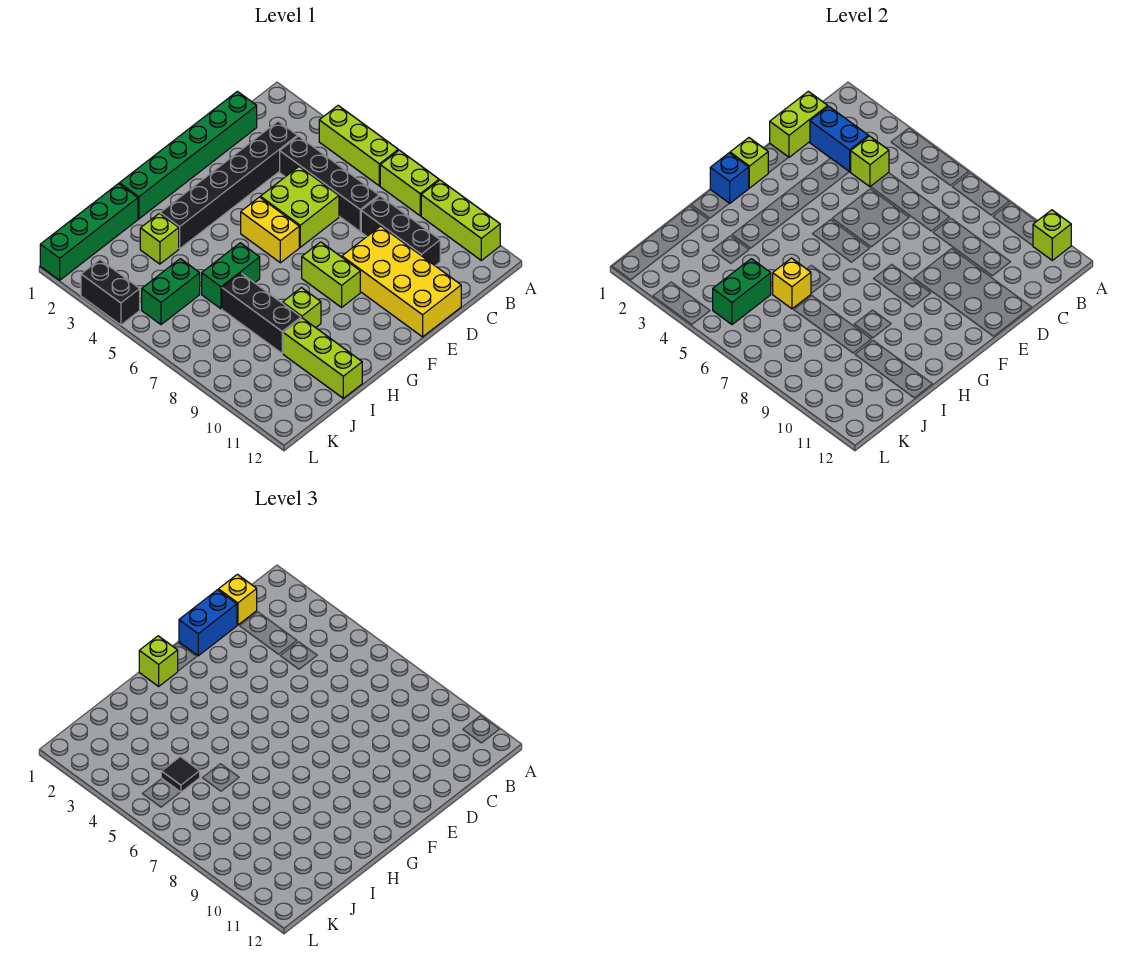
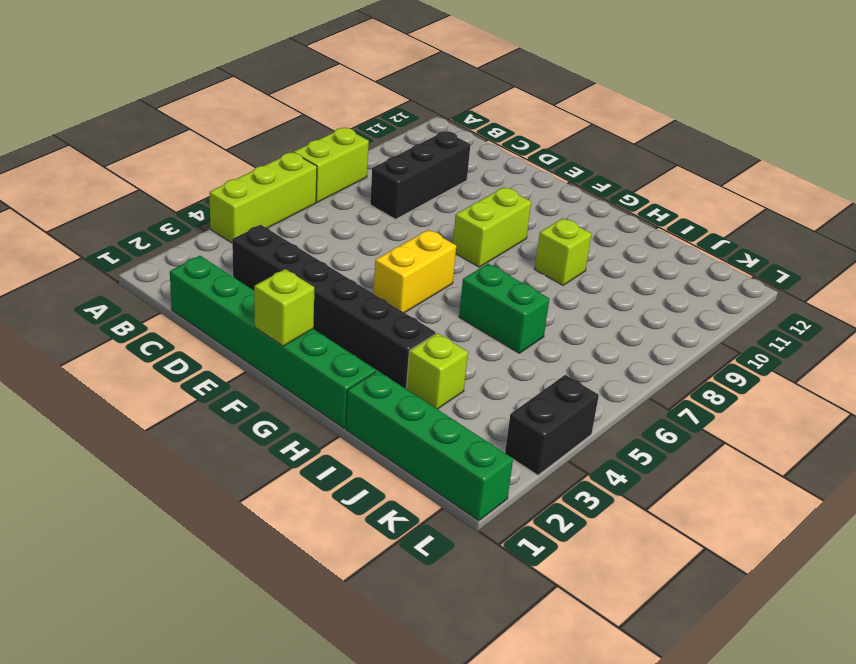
none -> lime 1x3 brick [421,180,500,260]
none -> black 1x4 brick [280,136,379,231]
none -> lime 2x2 brick [260,167,339,247]
none -> yellow 2x4 brick [342,226,461,337]

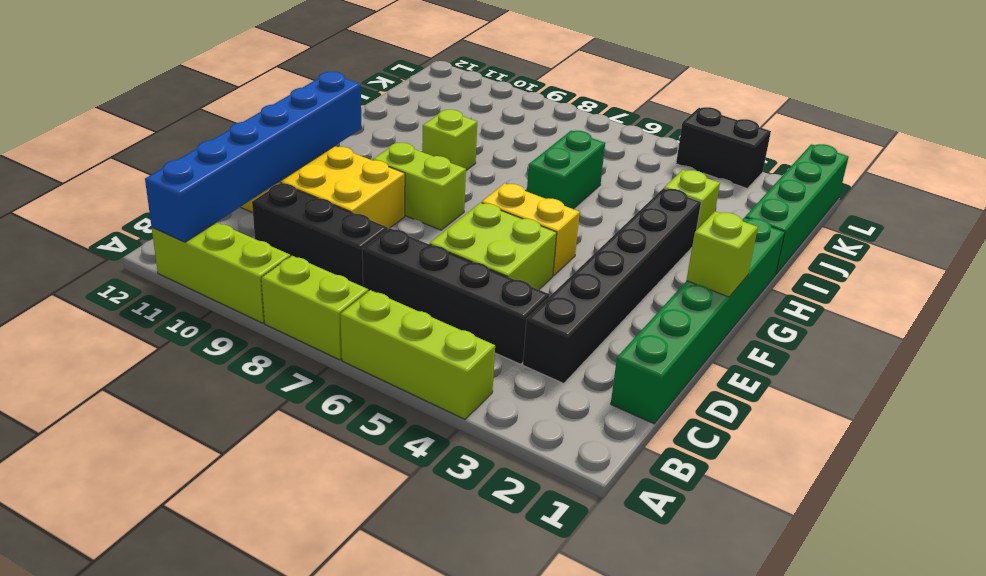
blue 1x6 brick [145,72,361,242] -> lime 1x1 brick [1033,210,1071,260]
none -> black 1x3 brick [222,273,301,353]
none -> lime 1x3 brick [283,318,362,398]
none -> green 1x2 brick [142,259,200,325]
none -> lime 1x2 brick [770,91,828,157]

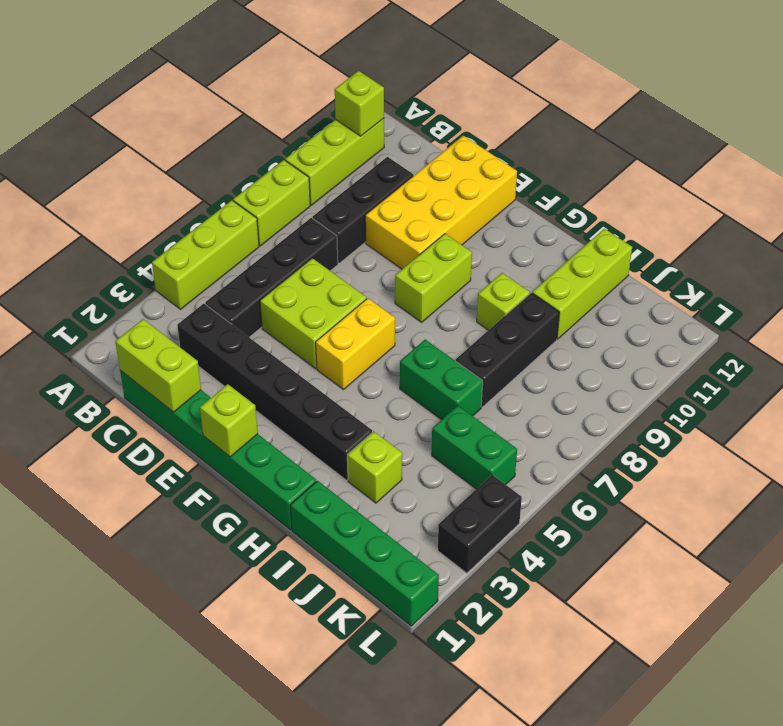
none -> blue 1x2 brick [810,106,869,172]
none -> lime 1x1 brick [851,136,889,187]
none -> blue 1x1 brick [710,153,749,203]
none -> yellow 1x1 brick [773,258,811,309]

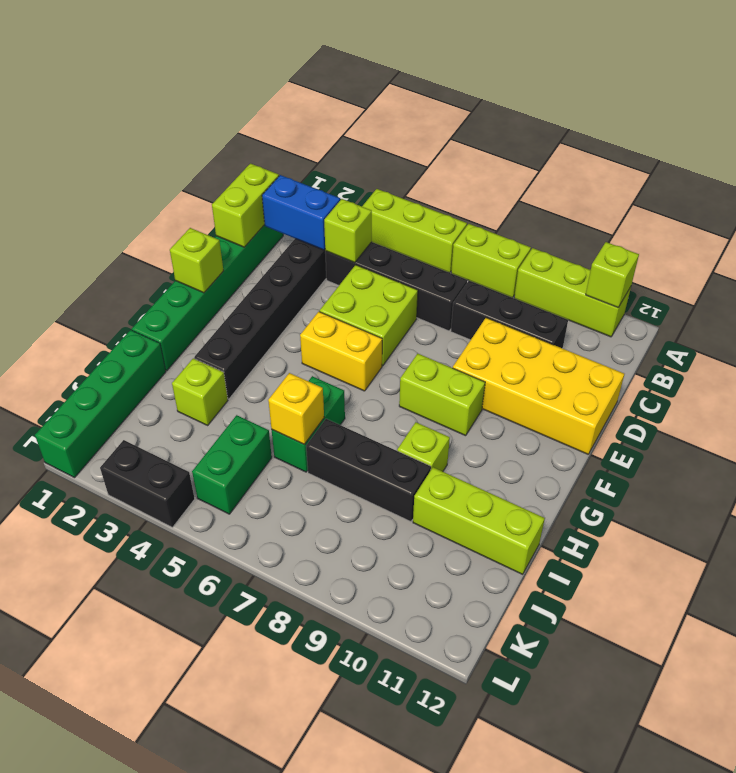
none -> blue 1x1 brick [710,153,749,203]
none -> green 1x2 brick [713,259,771,325]
none -> yellow 1x1 brick [218,574,257,625]
none -> blue 1x2 brick [179,590,237,656]

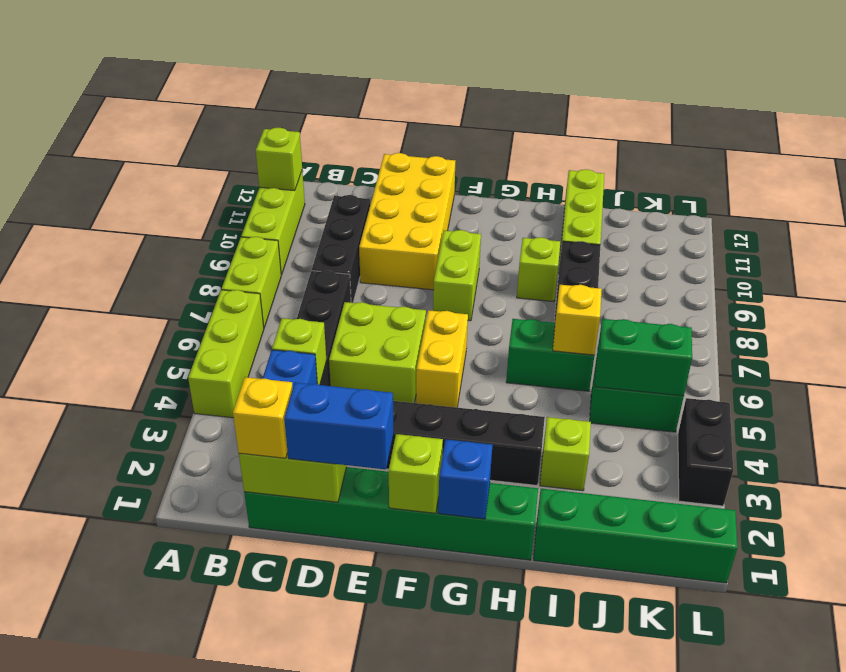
none -> lime 1x1 brick [139,636,178,686]
none -> black 1x1 tile [161,757,200,792]

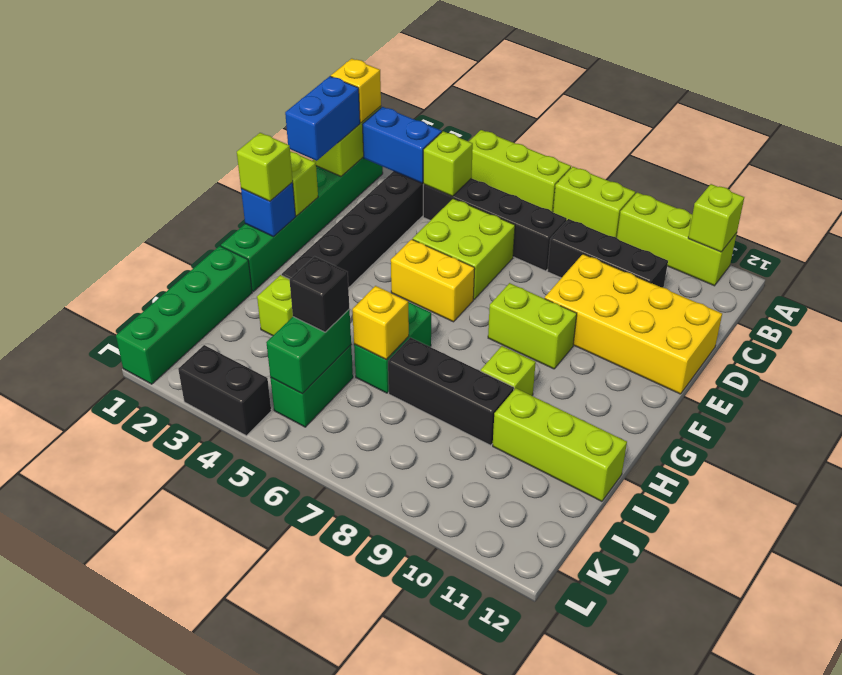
black 1x1 brick [289,256,349,332] -> black 1x1 tile [161,757,200,792]

